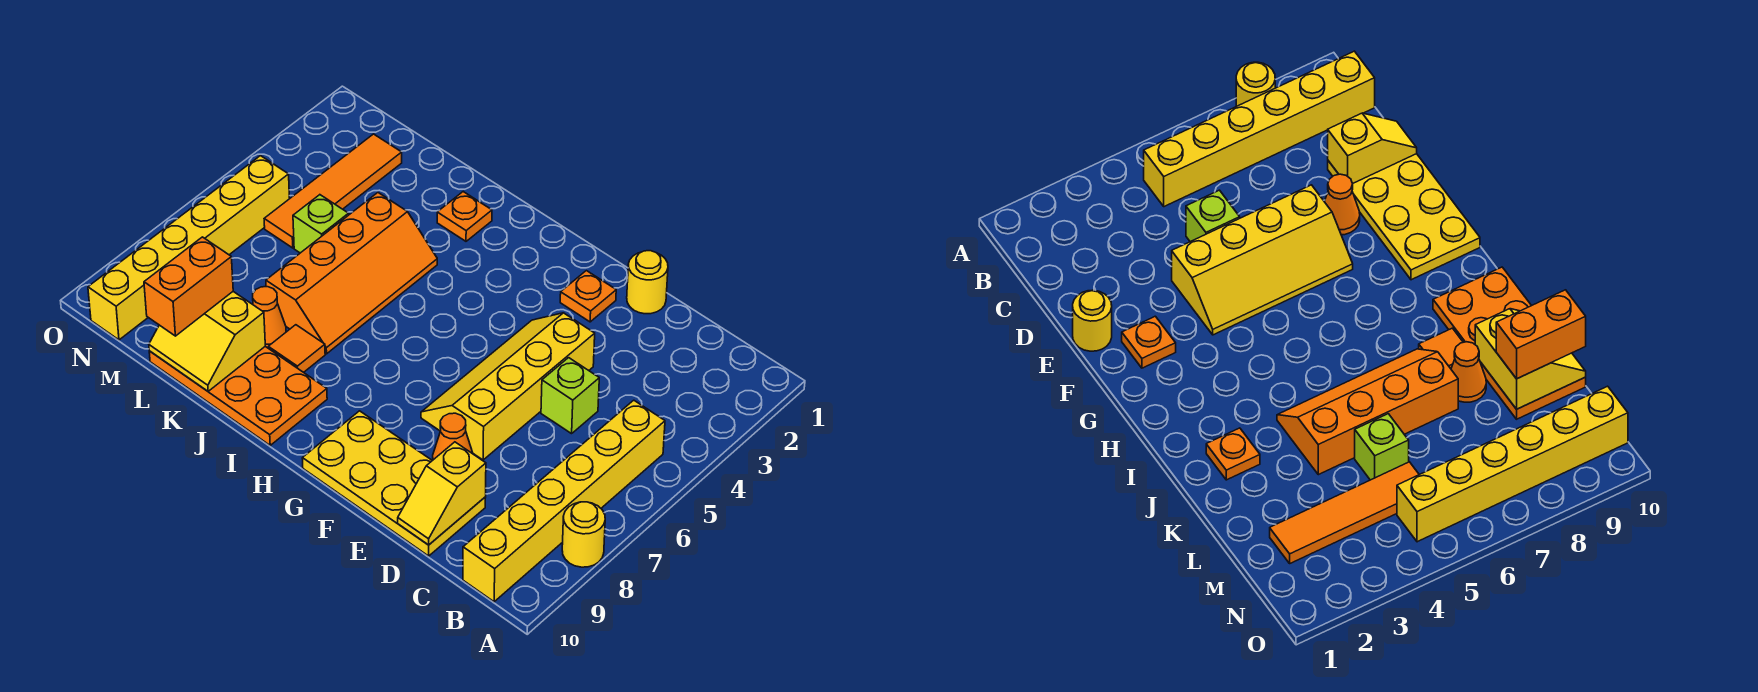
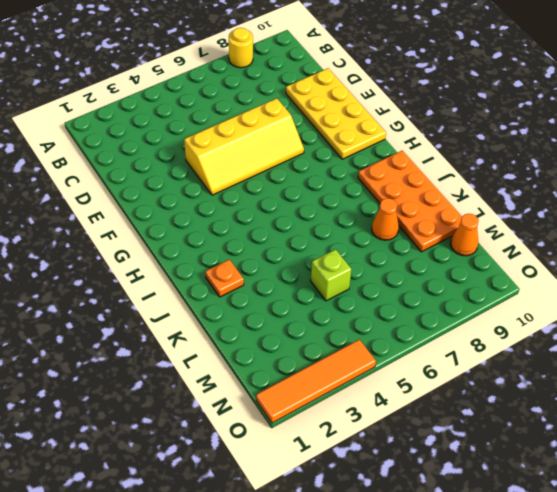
orange 1x1 cone [451,214,479,256] -> orange 1x1 cone moved to [433,413,473,460]
orange 1x4 tile [256,340,376,423] -> orange 1x4 tile moved to [264,134,402,248]
none -> yellow 1x6 brick [463,400,665,602]
none -> lime 1x1 brick [541,358,599,434]
none -> yellow 1x1 round brick [627,251,668,314]

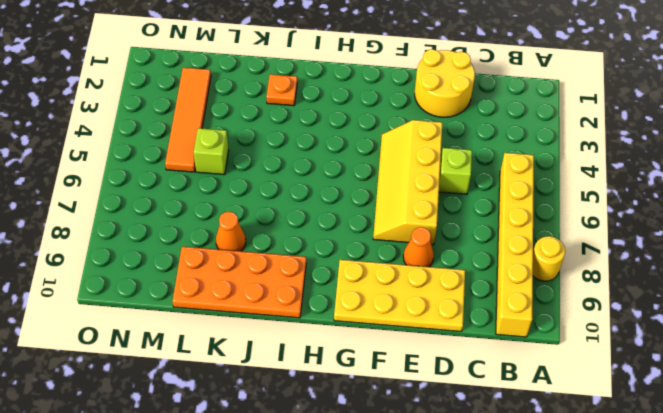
yellow 2x2 round brick [415,49,475,117] -> yellow 1x1 round brick [627,251,668,314]
none -> orange 1x1 plate [560,271,616,322]
none -> orange 2x4 slope [266,193,437,354]
none -> orange 1x1 tile [268,325,325,372]

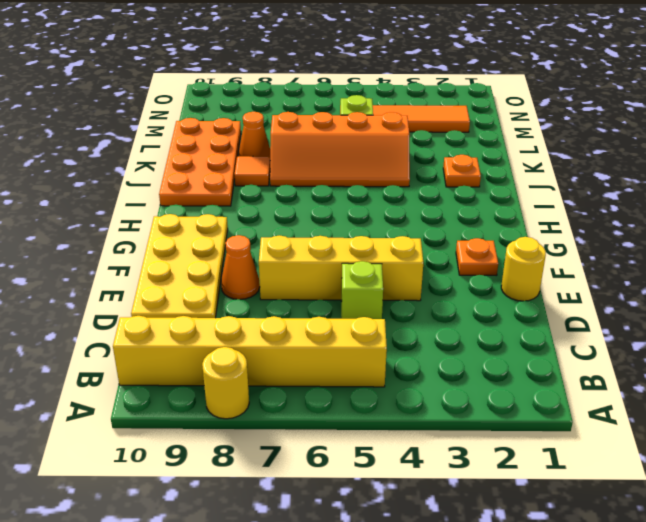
none -> yellow 1x6 brick [88,156,290,340]
none -> yellow 1x2 slope [398,442,486,545]
none -> yellow 2x2 slope [149,292,265,391]

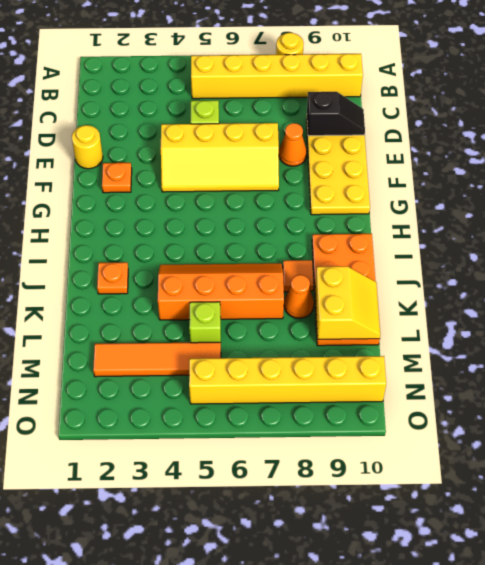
black 1x2 slope [307,92,365,136] -> yellow 1x2 slope [398,442,486,545]
none -> orange 1x2 brick [144,237,233,336]

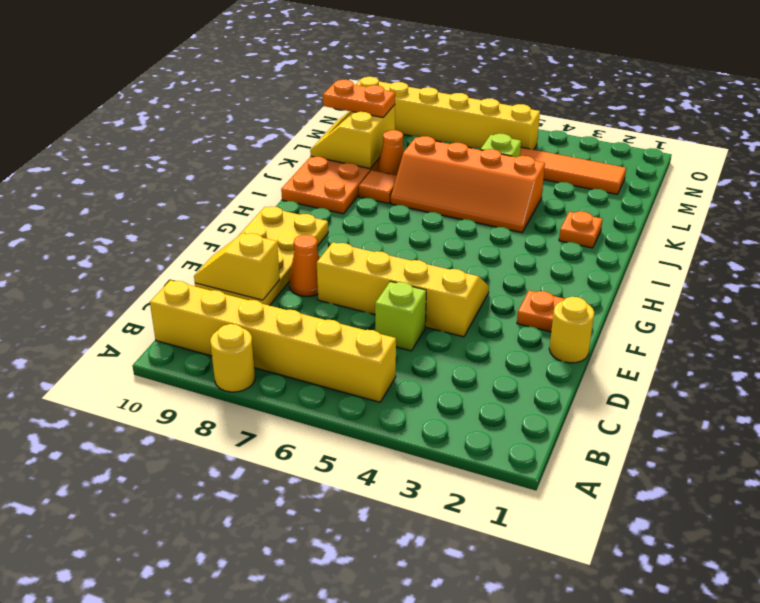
orange 1x2 plate [323,80,395,118] -> orange 1x2 brick [144,237,233,336]

